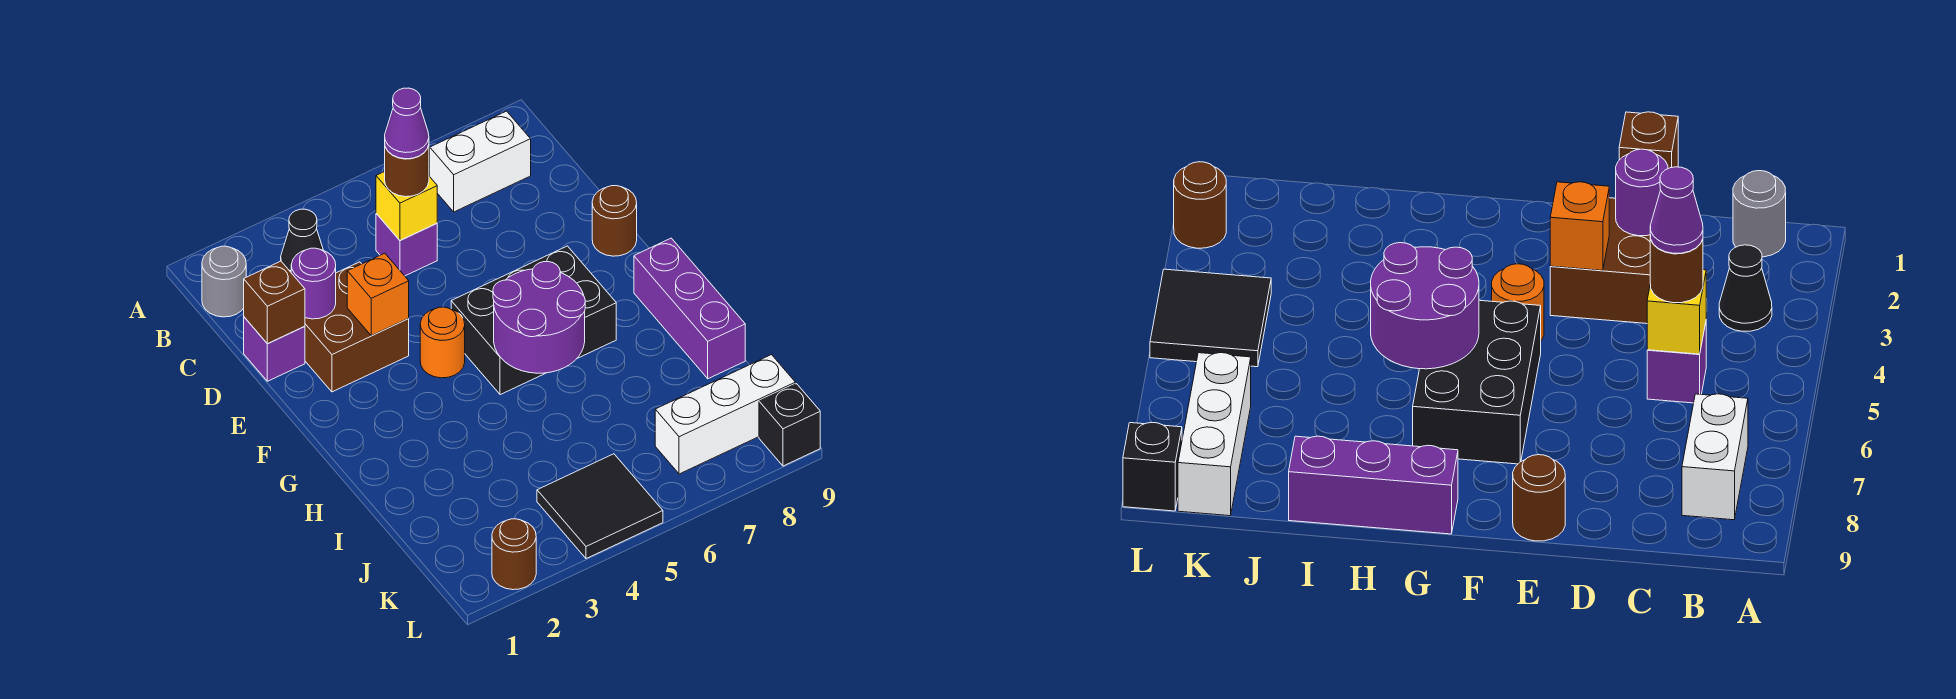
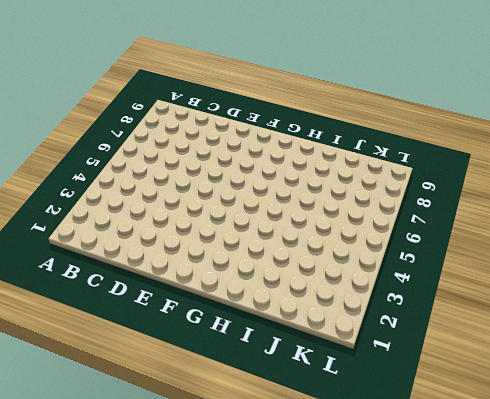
none -> grey 1x1 round brick [202,246,246,317]
none -> black 1x1 cone [281,209,323,272]
none -> white 1x2 brick [430,111,531,212]

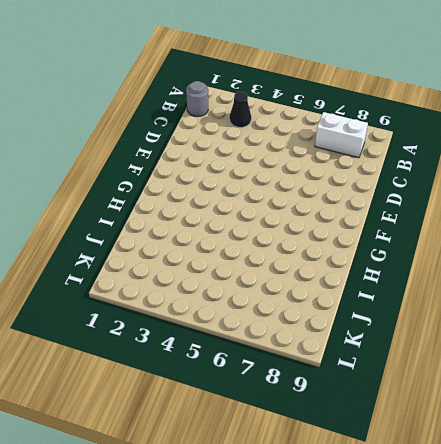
none -> purple 1x1 brick [376,214,437,276]
none -> purple 1x1 brick [244,317,305,381]
none -> brown 2x2 brick [305,262,409,392]

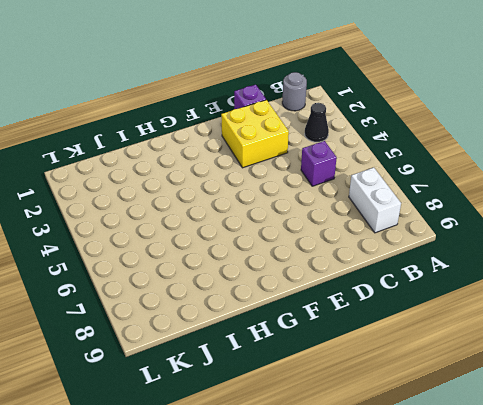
yellow 2x2 brick [221,100,289,168] -> brown 2x2 brick [305,262,409,392]
none -> brown 1x1 round brick [592,186,637,256]
none -> orange 1x1 round brick [420,307,465,378]
none -> black 2x3 brick [451,246,616,395]

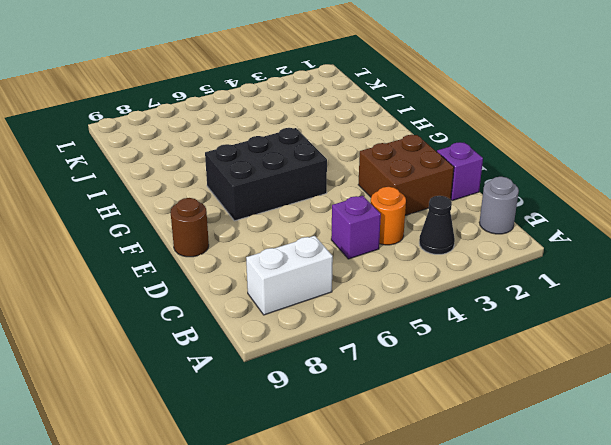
orange 1x1 round brick [371,187,406,245] -> orange 1x1 round brick moved to [420,307,465,378]
none -> purple 1x3 brick [634,238,745,379]
none -> black 2x2 tile [537,454,663,559]
none -> white 1x3 brick [655,355,795,474]

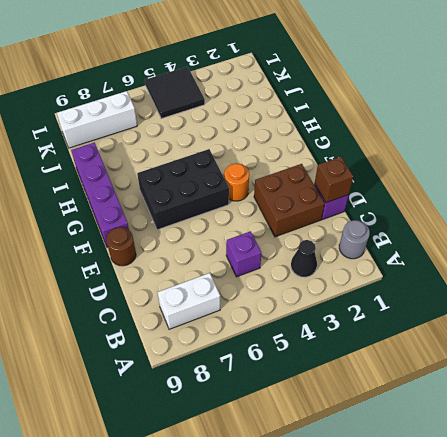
purple 1x4 brick [71,143,129,247] -> purple 1x3 brick [634,238,745,379]
none -> brown 1x1 round brick [492,519,536,590]
none -> black 1x1 brick [759,384,820,466]
none -> yellow 1x1 brick [376,172,437,241]

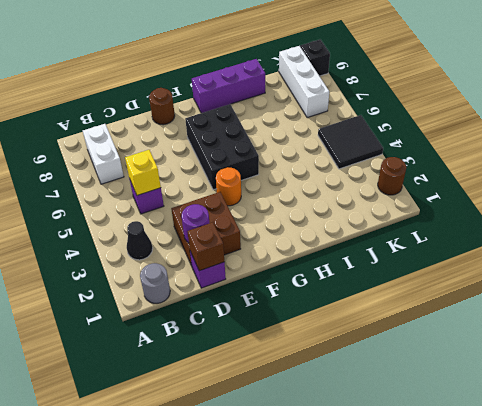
none -> orange 1x1 brick [347,253,409,336]
none -> purple 2x2 round brick [493,262,585,373]
none -> brown 1x1 round brick [385,145,429,197]

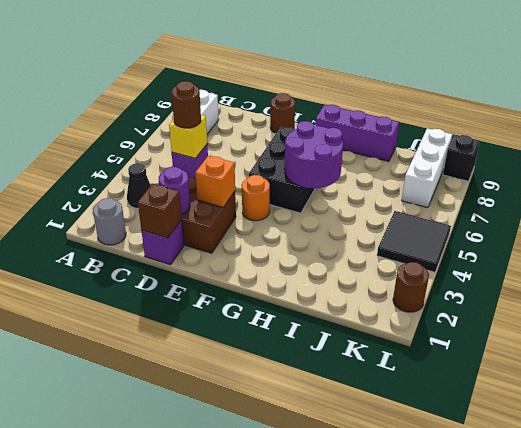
none -> purple 1x1 cone [385,88,429,159]

